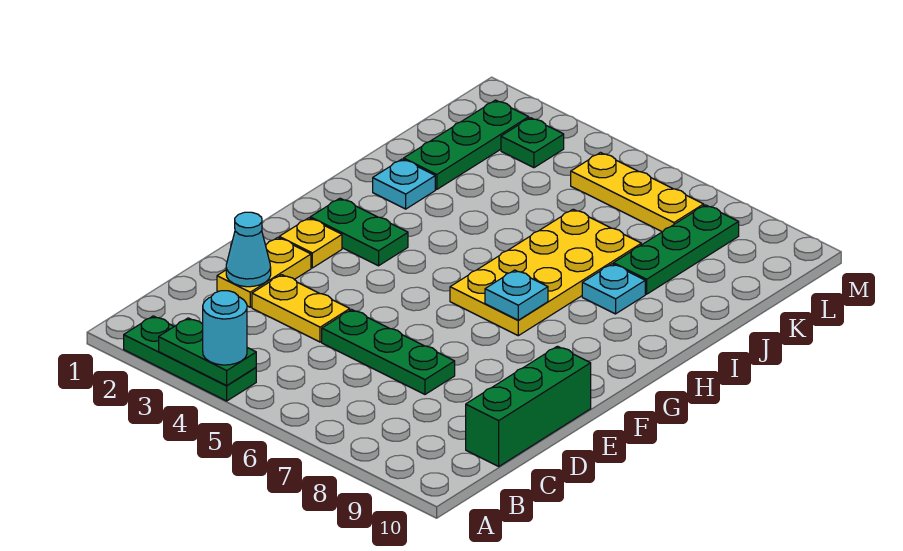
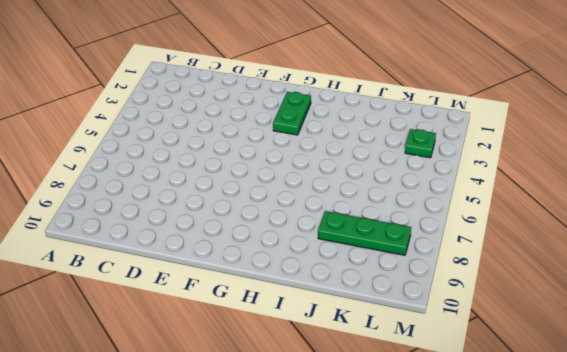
none -> green 1x3 plate [124,316,256,401]
none -> green 1x3 brick [466,346,591,466]
none -> yellow 1x2 plate [217,238,311,307]

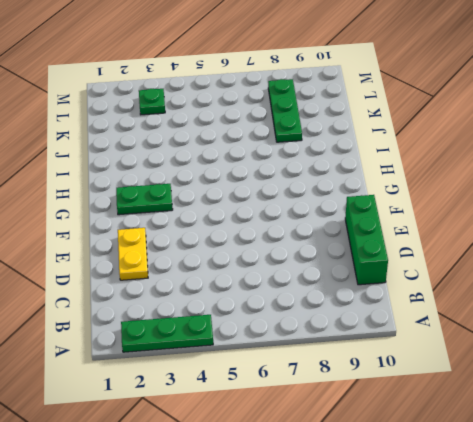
none -> yellow 1x2 plate [252,275,350,342]
none -> green 1x3 plate [322,310,455,394]
none -> yellow 1x1 plate [279,218,342,268]

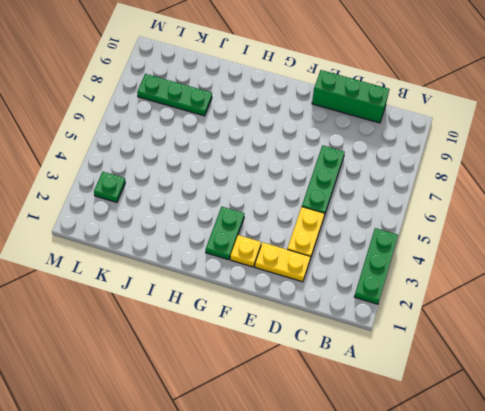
none -> yellow 2x4 plate [450,209,641,336]
none -> cyan 1x1 plate [373,159,435,209]
none -> cyan 1x1 plate [582,264,645,314]

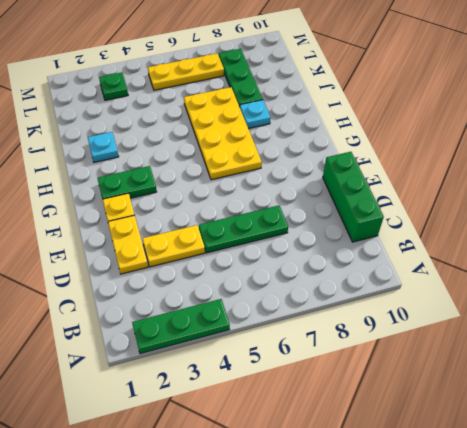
none -> green 1x3 plate [404,100,529,189]
none -> green 1x2 plate [159,318,256,385]
none -> cyan 1x1 cone [226,212,271,287]

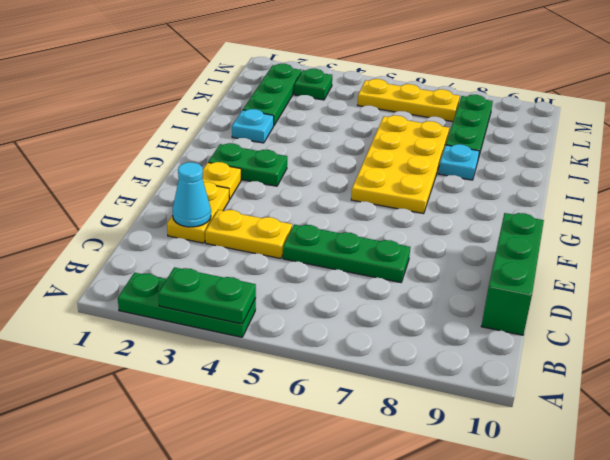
none -> cyan 1x1 plate [485,270,548,320]
none -> cyan 1x1 round brick [203,291,247,365]

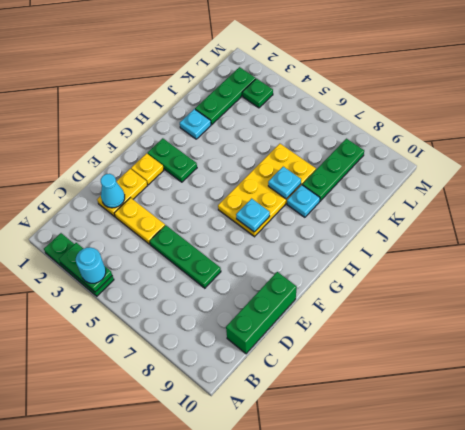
cyan 1x1 plate [268,167,301,199] -> none
none -> yellow 1x3 plate [571,153,704,232]

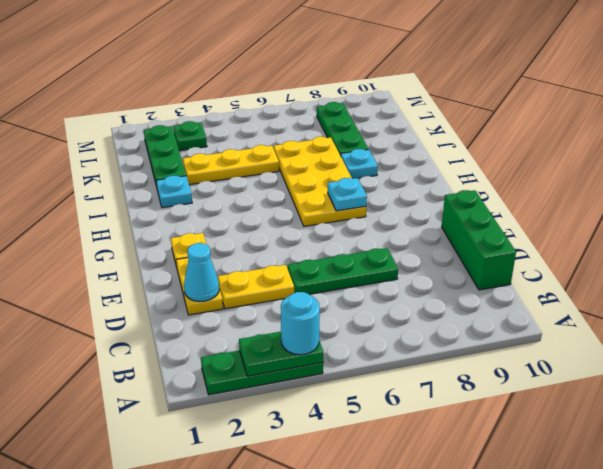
yellow 1x3 plate [183,145,279,185] -> yellow 1x3 plate moved to [571,153,704,232]
none -> green 1x2 plate [310,198,408,266]

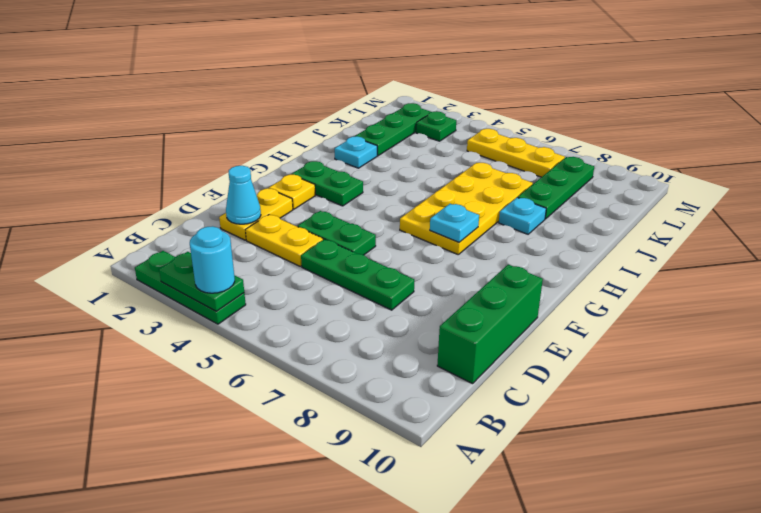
green 1x2 plate [298,211,376,255] -> none

